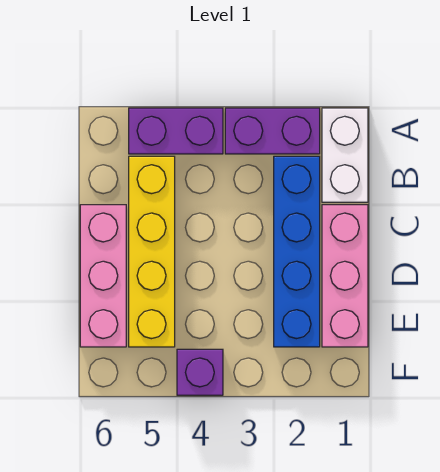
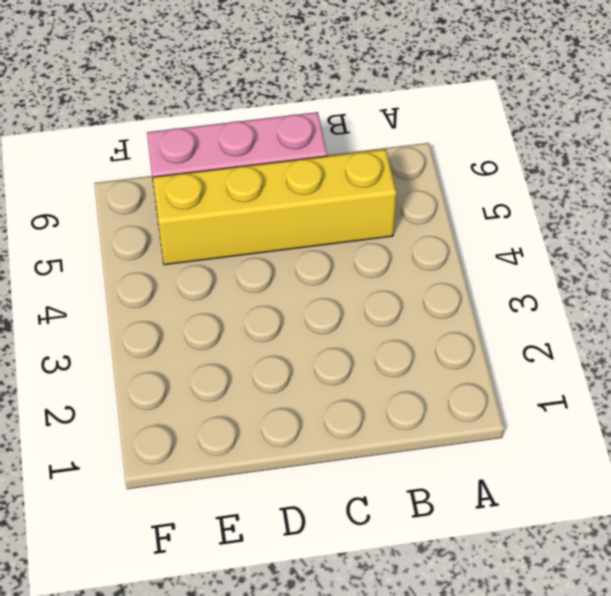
none -> white 1x2 brick [322,108,368,202]
none -> purple 1x2 brick [225,108,320,154]

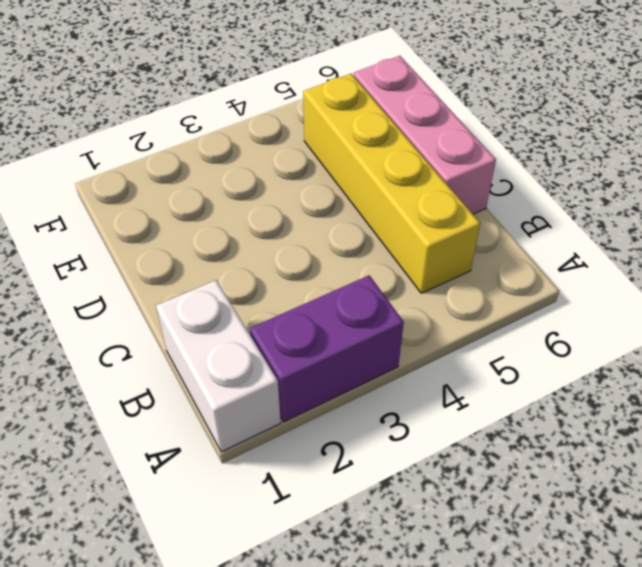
none -> purple 1x2 brick [129,108,223,154]
none -> blue 1x4 brick [274,156,320,347]

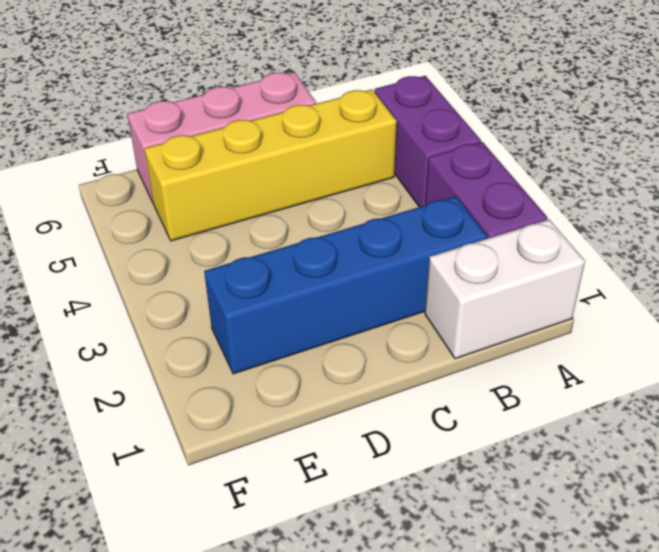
none -> pink 1x3 brick [322,205,368,347]
none -> purple 1x1 brick [177,349,223,395]

